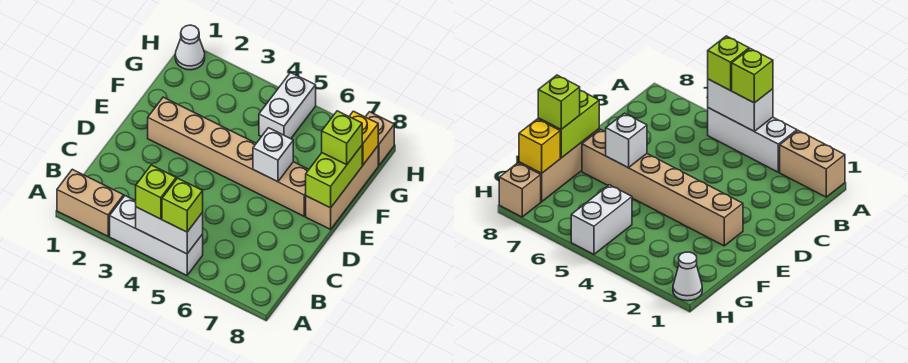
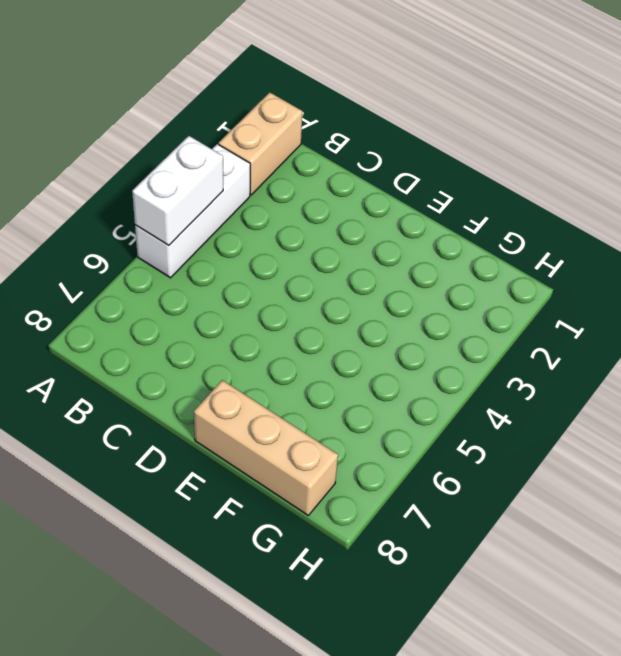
none -> tan 1x6 brick [148,97,309,216]
none -> white 1x2 brick [259,73,316,139]
none -> white 1x1 cone [175,25,205,70]

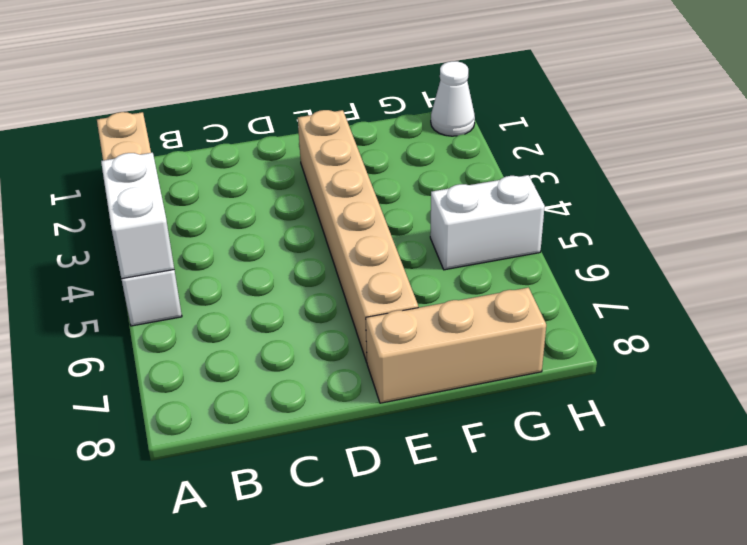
none -> tan 1x1 brick [366,112,394,165]
none -> white 1x1 brick [253,128,293,182]
none -> lime 1x2 brick [306,146,362,208]

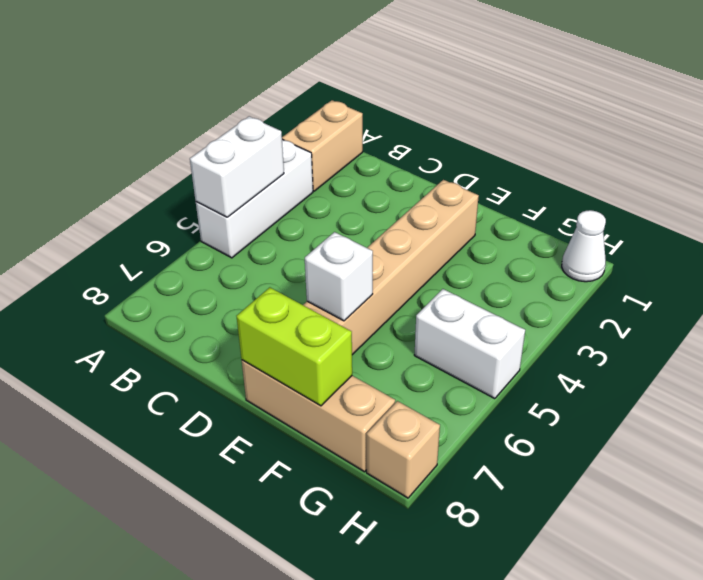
none -> yellow 1x1 brick [349,111,378,165]
none -> lime 1x1 brick [136,165,176,219]
none -> lime 1x1 brick [162,178,203,232]

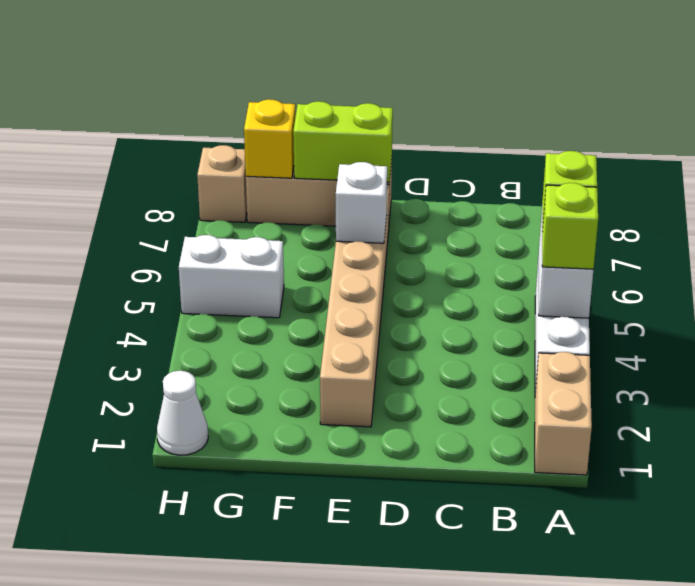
none -> lime 1x1 brick [322,111,362,165]

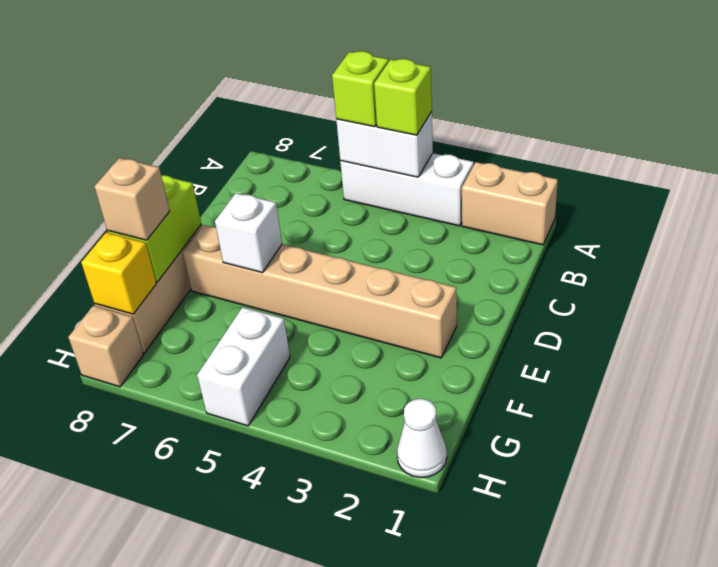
tan 1x1 brick [94,158,170,240] -> lime 1x1 brick [322,111,362,165]

